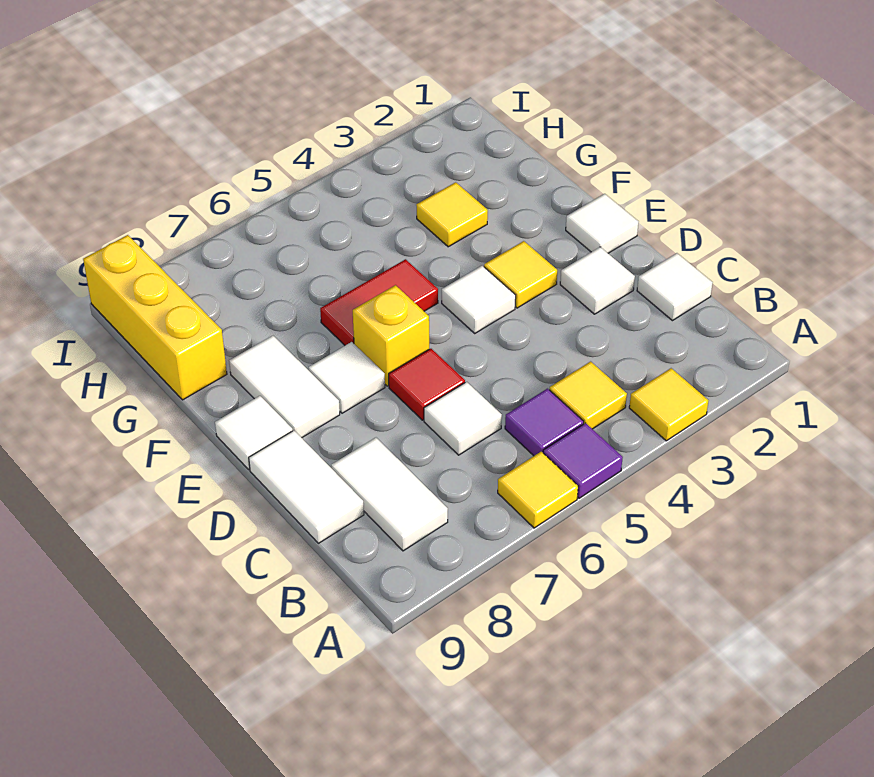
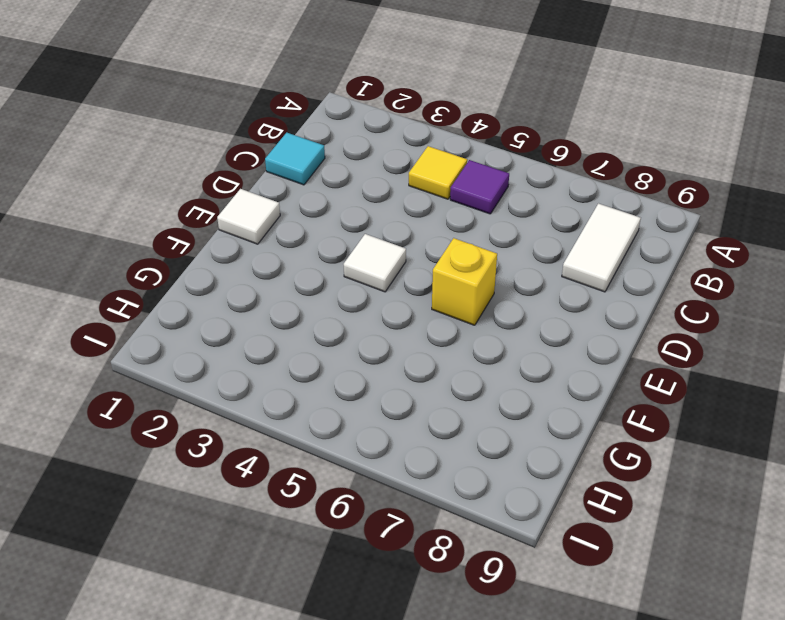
cyan 1x1 tile [265,133,325,185] -> white 1x1 tile [637,253,713,321]
none -> yellow 1x1 tile [629,368,708,441]
none -> purple 1x1 tile [543,423,623,498]
none -> yellow 1x1 tile [498,452,578,528]

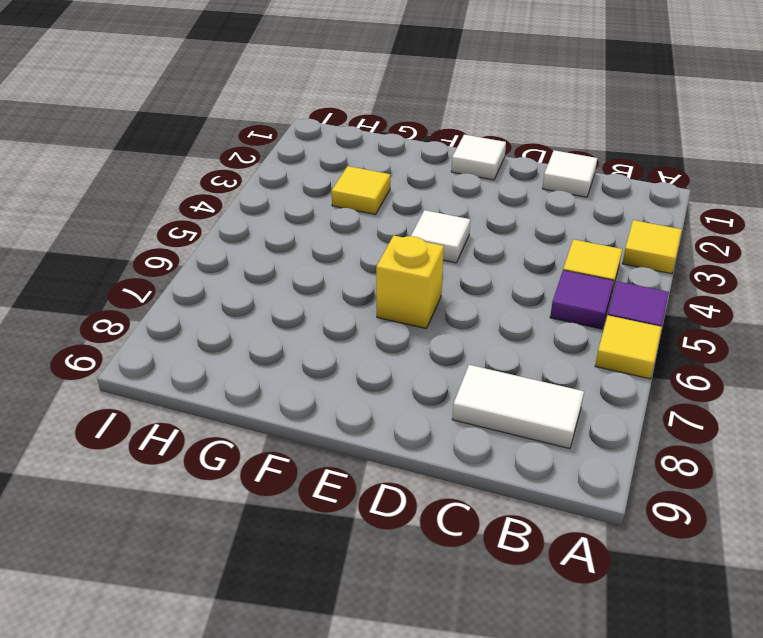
none -> white 1x1 tile [424,382,502,455]
none -> white 1x2 tile [249,431,364,543]
none -> white 1x1 tile [560,247,635,314]

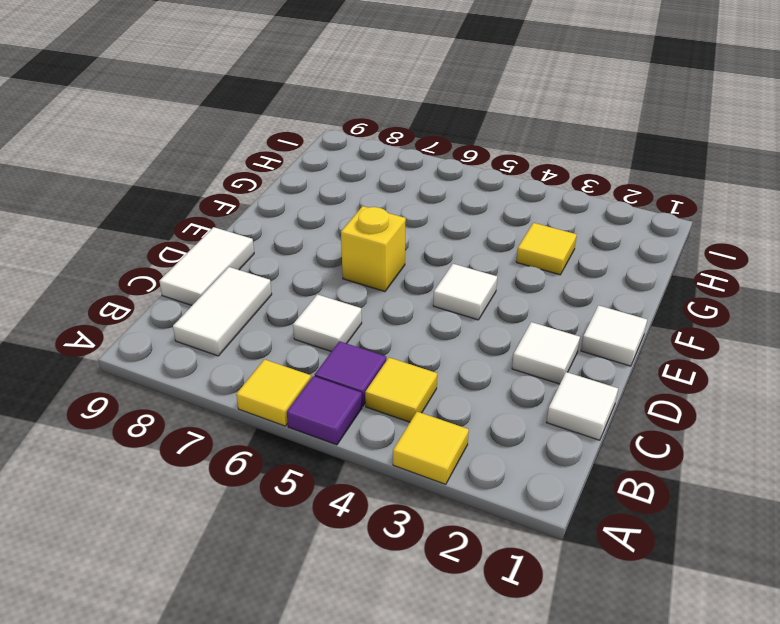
none -> red 1x1 tile [389,349,465,420]
none -> yellow 1x1 tile [484,241,557,308]
none -> white 1x1 tile [309,342,385,413]

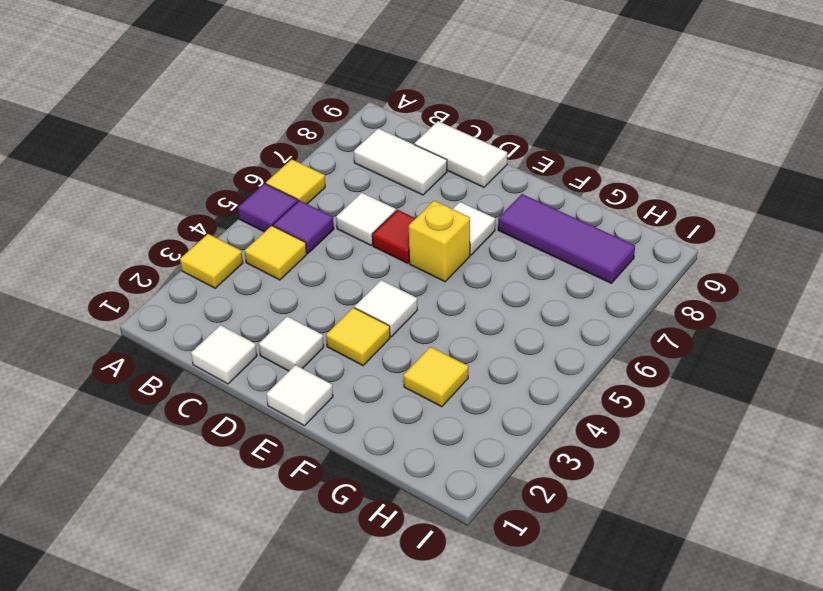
purple 1x3 tile [498,194,635,283] -> white 1x2 tile [229,336,340,438]
none -> white 1x1 tile [215,396,293,469]
none -> red 1x2 tile [320,259,438,345]
none -> yellow 1x3 brick [83,235,227,400]

